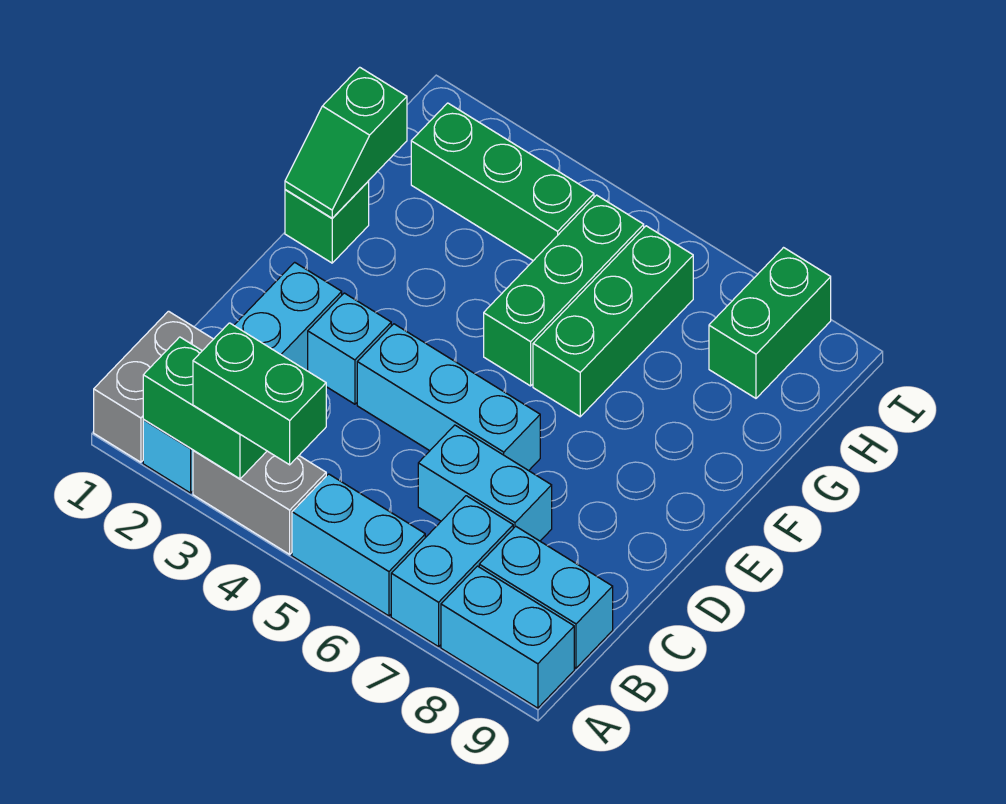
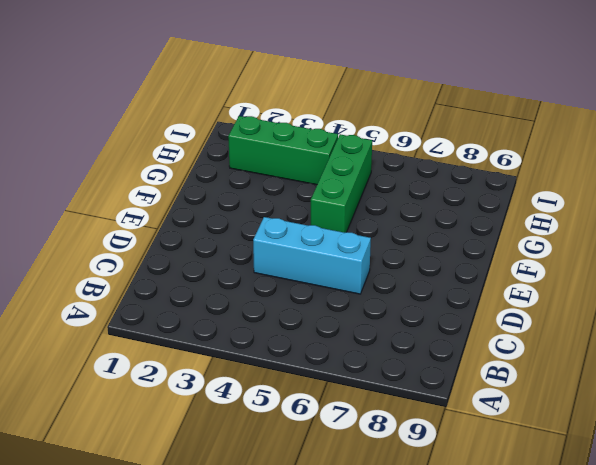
none -> grey 1x2 brick [94,311,213,462]
none -> cyan 1x4 brick [143,262,342,493]
none -> grey 1x2 brick [193,450,326,554]

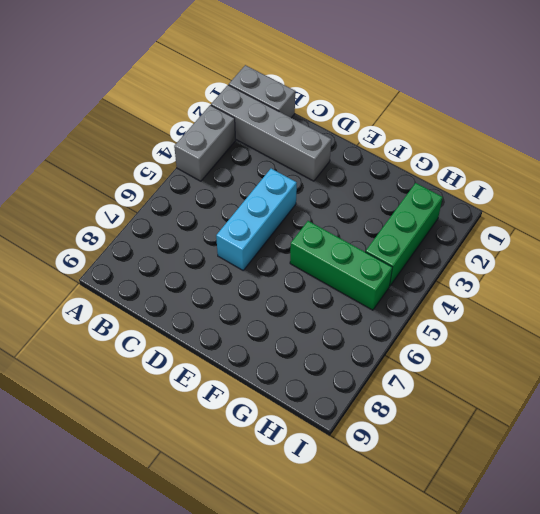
grey 1x4 brick [211,85,331,181] -> cyan 1x4 brick [143,262,342,493]
none -> cyan 1x2 brick [292,474,425,616]
none -> cyan 1x2 brick [391,496,513,647]
none -> cyan 1x2 brick [441,566,574,708]

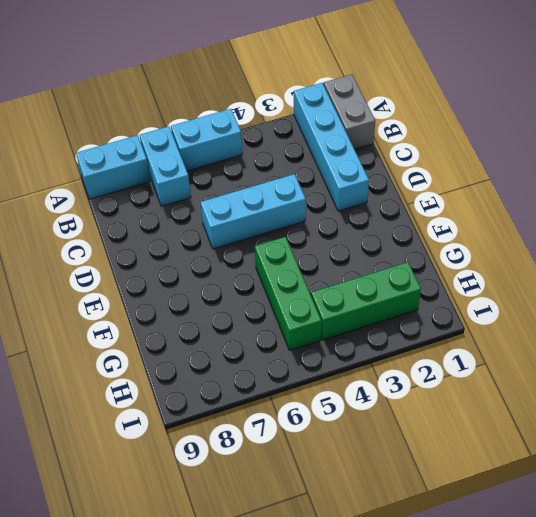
none -> grey 1x2 brick [193,450,326,554]
none -> cyan 1x2 brick [479,526,613,668]
none -> cyan 1x2 brick [418,425,552,541]

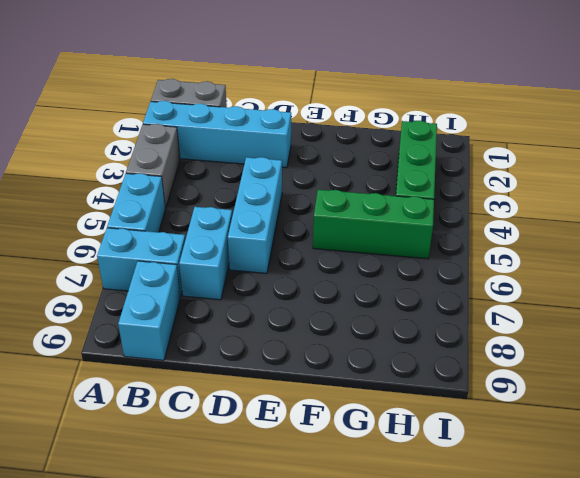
none -> cyan 1x2 brick [441,566,574,708]
none -> cyan 1x1 brick [308,293,391,404]
none -> green 1x1 brick [285,181,369,263]

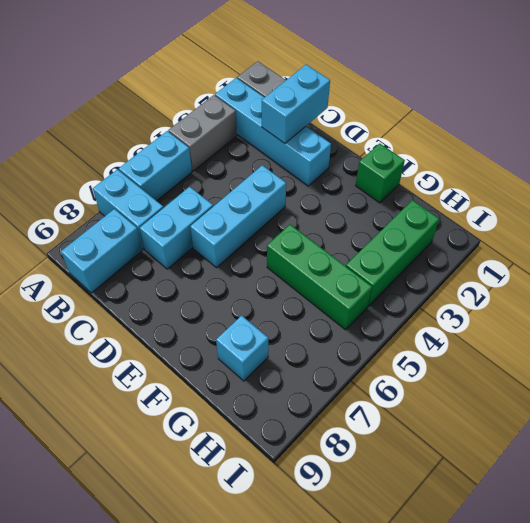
cyan 1x2 brick [262,65,330,143] -> cyan 1x2 brick moved to [441,566,574,708]
cyan 1x1 brick [216,315,268,381] -> cyan 1x1 brick moved to [308,293,391,404]
none -> green 1x3 brick [533,226,693,417]
none -> green 1x2 brick [709,248,831,398]
none -> green 1x2 brick [143,337,267,479]

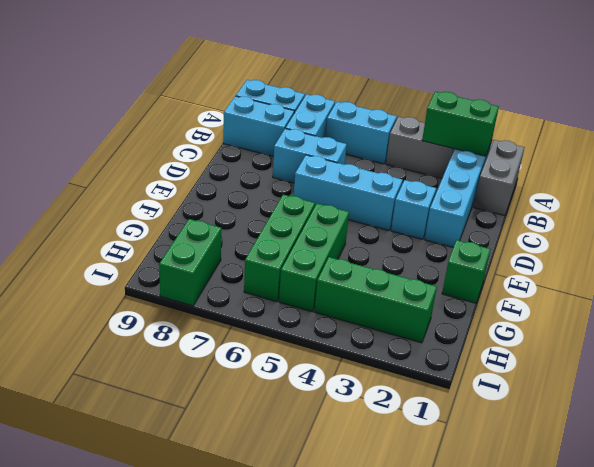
none -> green 1x2 slope [285,67,407,218]
none -> green 1x2 brick [193,323,326,465]

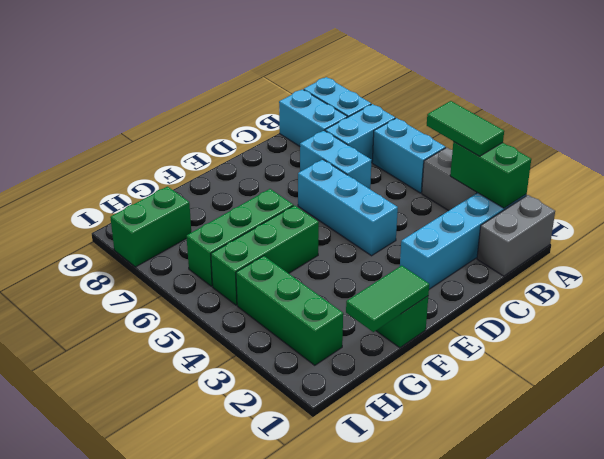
green 1x2 tile [427,101,504,156] -> green 1x2 brick [193,323,326,465]
green 1x2 tile [346,266,429,332] -> green 1x2 slope [285,67,407,218]
none -> cyan 1x1 brick [308,293,391,404]

